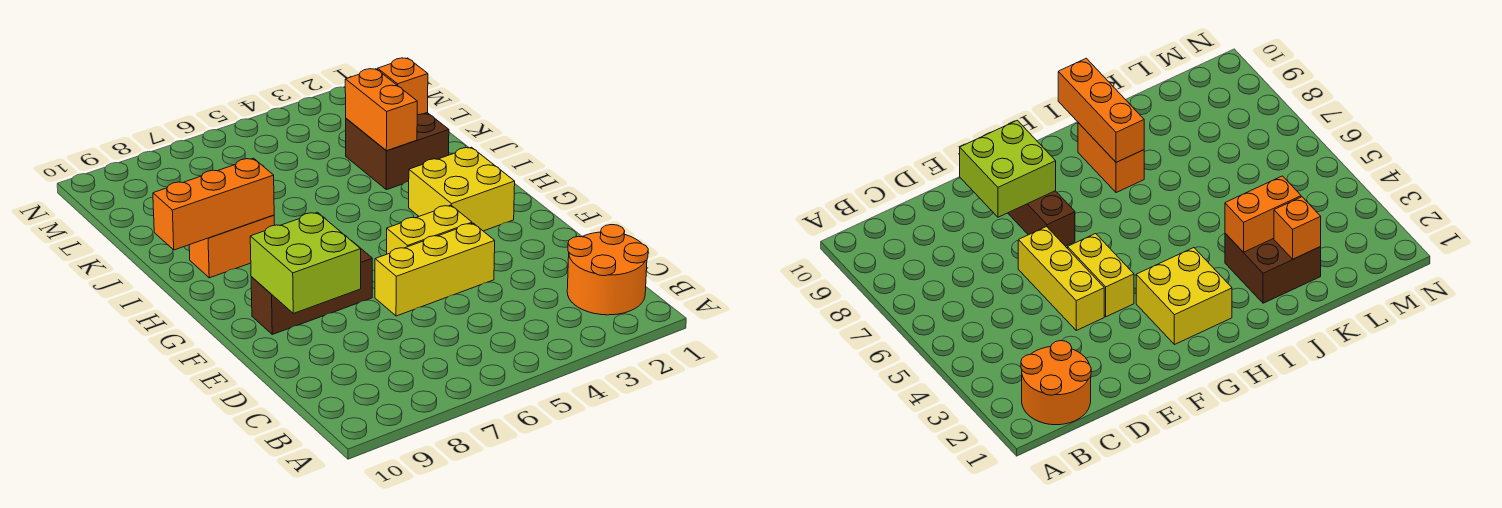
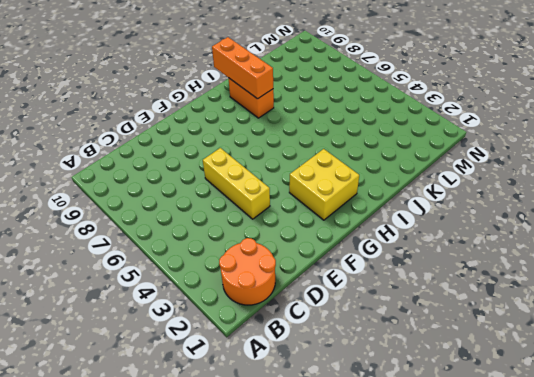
none -> yellow 1x2 brick [387,205,472,254]
none -> brown 1x3 brick [251,241,372,334]

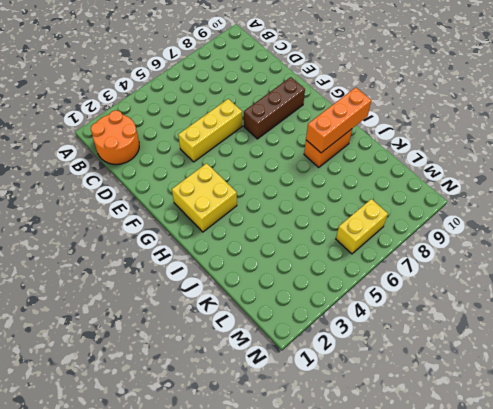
yellow 1x2 brick [336,199,388,254] -> yellow 1x2 brick moved to [387,205,472,254]
none -> brown 2x2 brick [346,113,449,190]
none -> lime 2x2 brick [250,212,361,313]

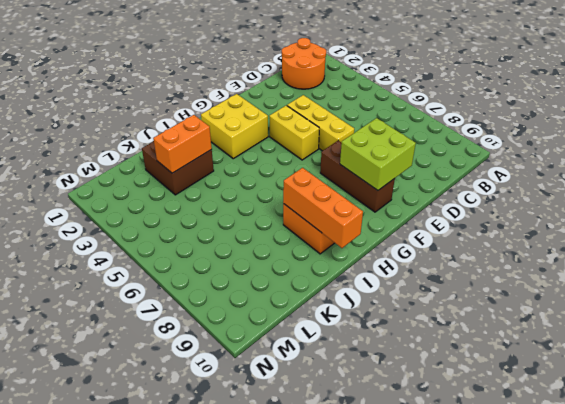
none -> orange 1x1 brick [378,58,428,115]

